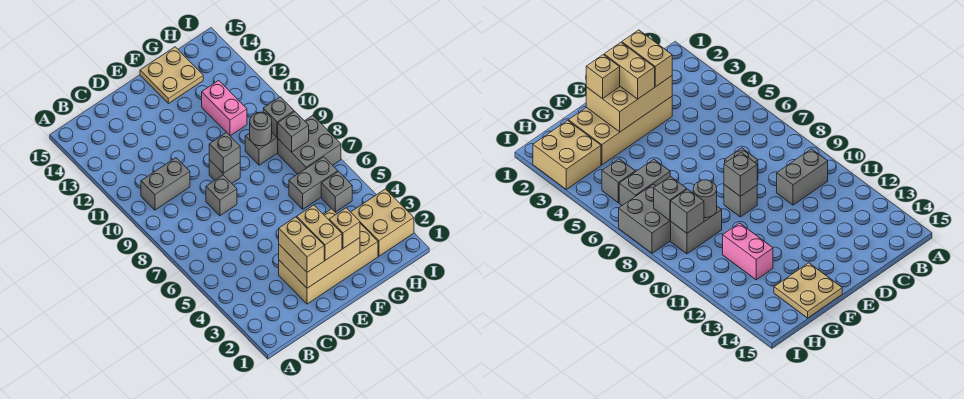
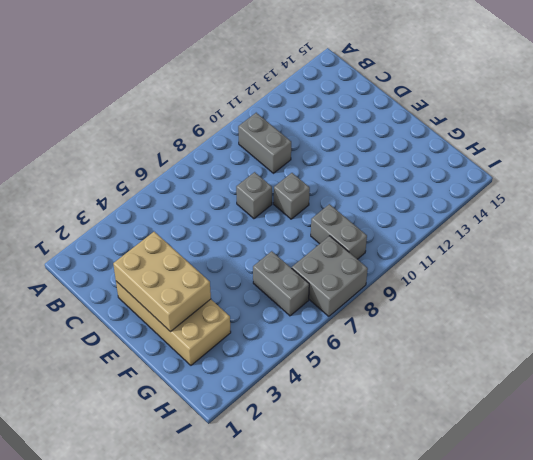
none -> tan 2x2 plate [140,47,203,104]
none -> pink 1x2 brick [202,80,247,136]
none -> tan 2x2 brick [351,189,414,256]

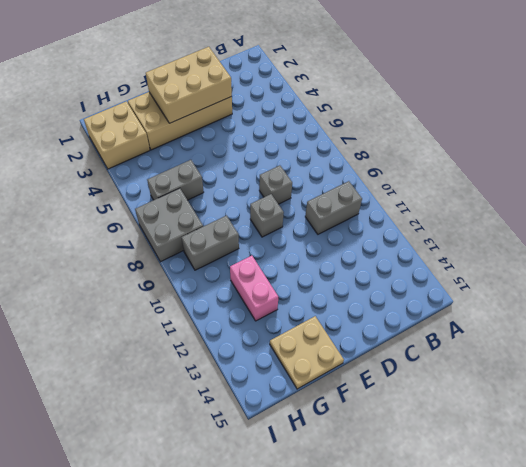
none -> grey 1x1 brick [321,172,352,212]
none -> grey 1x1 brick [209,132,240,173]
none -> grey 1x1 round brick [250,112,272,146]

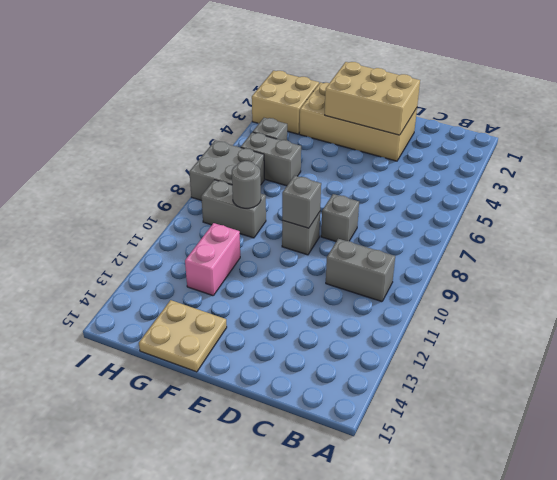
none -> grey 1x1 brick [277,112,309,152]
none -> grey 1x1 brick [263,97,294,137]
none -> tan 1x2 brick [279,217,324,272]

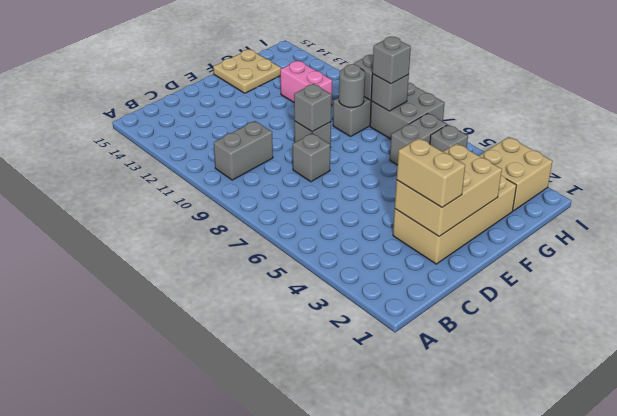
grey 1x1 brick [372,37,411,84] -> none
none -> tan 1x2 brick [297,205,342,260]
none -> tan 1x1 brick [329,208,360,248]

